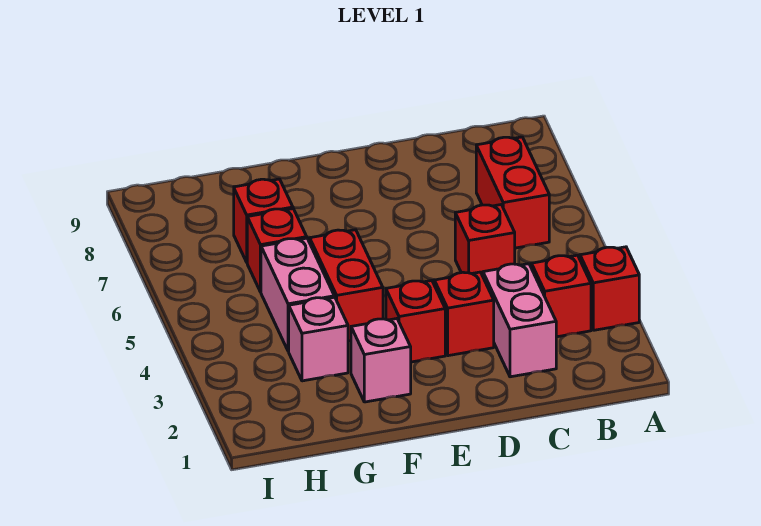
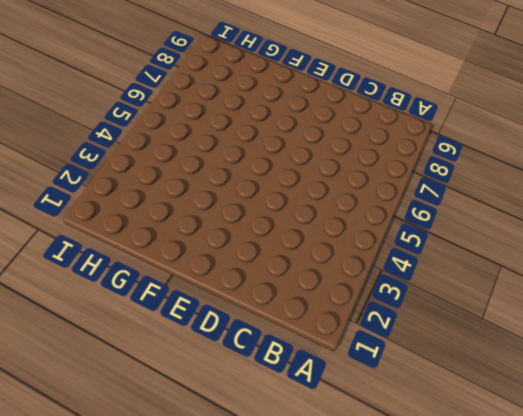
none -> red 1x1 brick [580,247,639,330]
none -> red 1x1 brick [532,255,591,337]
none -> red 1x2 brick [476,137,549,248]

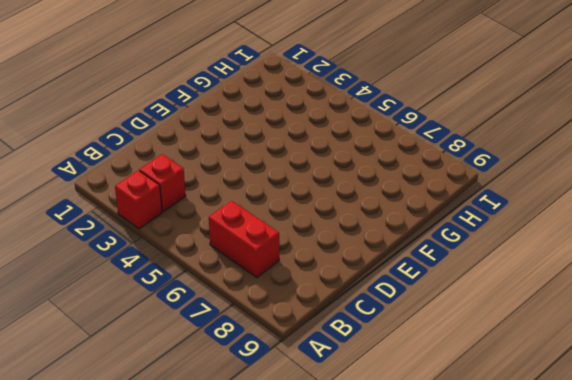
none -> pink 1x2 brick [483,264,556,377]
none -> red 1x1 brick [455,205,515,276]
none -> red 1x1 brick [434,272,494,356]

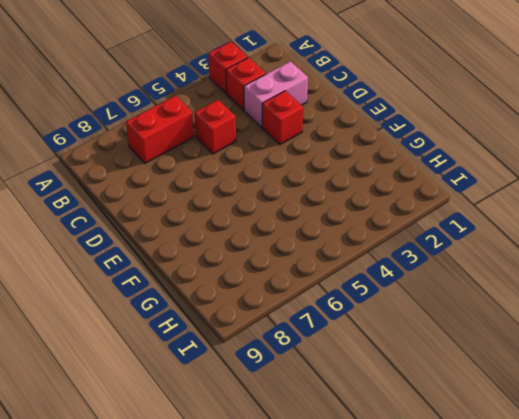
none -> red 1x1 brick [386,281,445,362]
none -> pink 1x1 brick [351,319,411,402]
none -> red 1x2 brick [310,230,383,341]

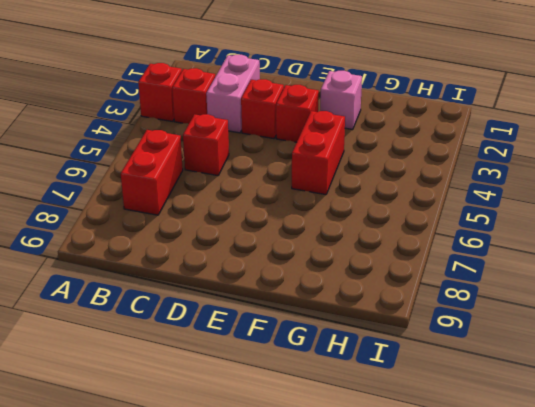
none -> pink 1x1 brick [289,297,348,381]
none -> pink 1x2 brick [261,238,334,351]
none -> red 1x1 brick [247,209,307,292]

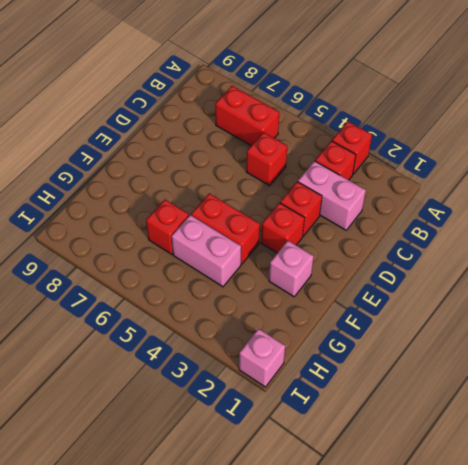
pink 1x1 brick [239,329,285,387] -> pink 1x1 brick moved to [289,297,348,381]
none -> red 1x1 brick [234,179,293,262]

